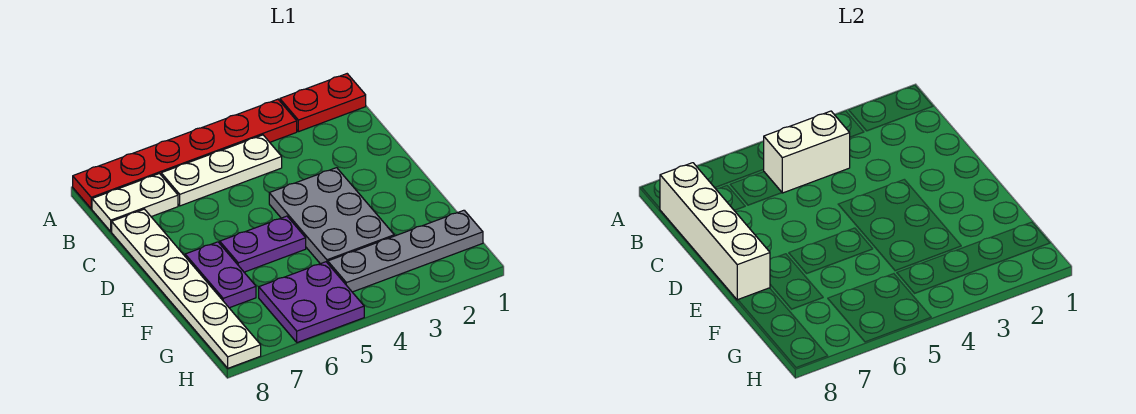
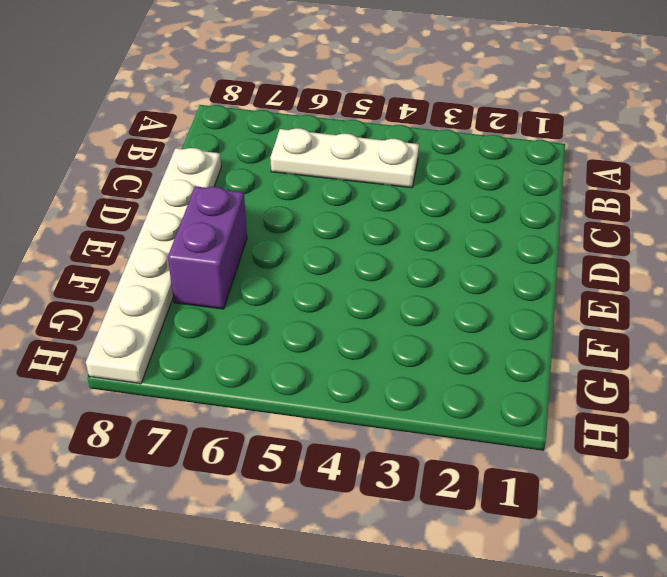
purple 1x2 brick [168,186,247,309] -> purple 1x2 plate [185,242,256,308]
none -> red 1x2 plate [280,74,366,132]
none -> red 1x6 plate [73,99,297,209]
none -> white 1x2 plate [92,174,178,232]

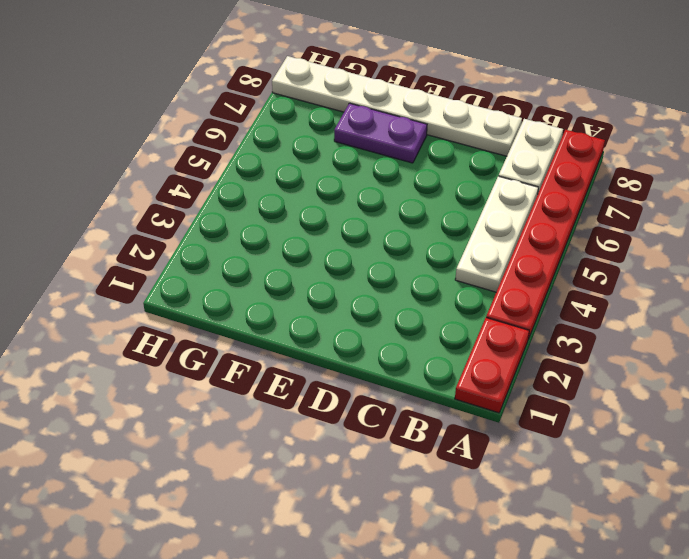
none -> grey 2x3 plate [269,168,394,264]
none -> purple 1x2 plate [220,216,306,272]
none -> grey 1x4 plate [328,210,483,292]

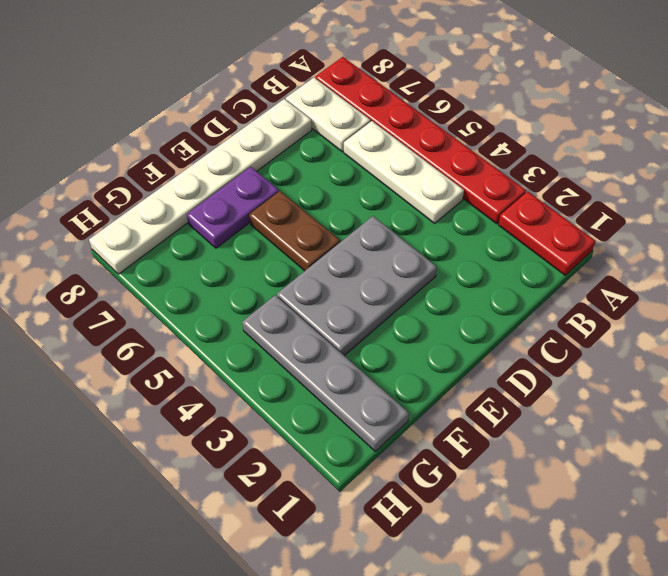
brown 1x2 plate [249,191,340,271] -> purple 1x2 plate [220,216,306,272]
none -> purple 2x2 plate [259,262,364,343]
none -> white 1x2 brick [763,111,850,193]
none -> white 1x4 brick [660,163,770,300]

